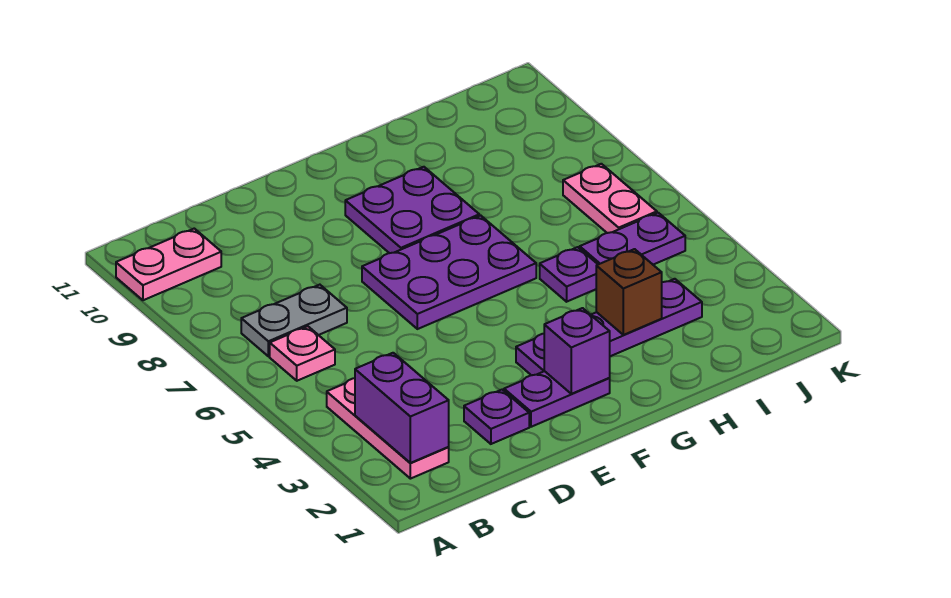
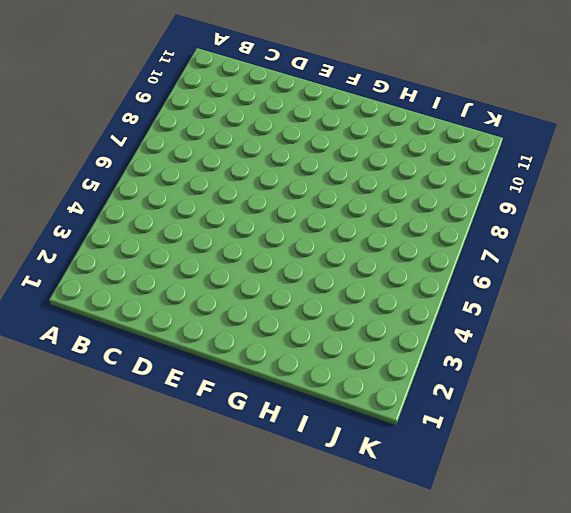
none -> pink 1x2 plate [116,229,221,300]
none -> pink 1x3 plate [327,378,449,479]
none -> pink 1x1 plate [270,326,335,381]

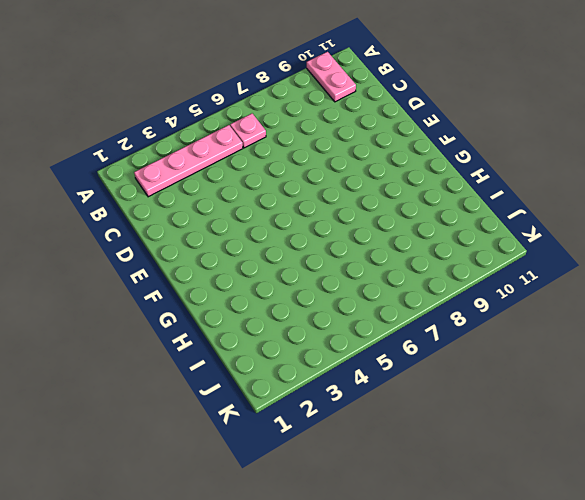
pink 1x4 plate [134,125,243,197] -> pink 1x3 plate [327,378,449,479]
none -> grey 1x2 plate [241,285,347,356]
none -> purple 1x1 plate [464,390,529,444]
none -> purple 1x2 plate [504,371,610,427]

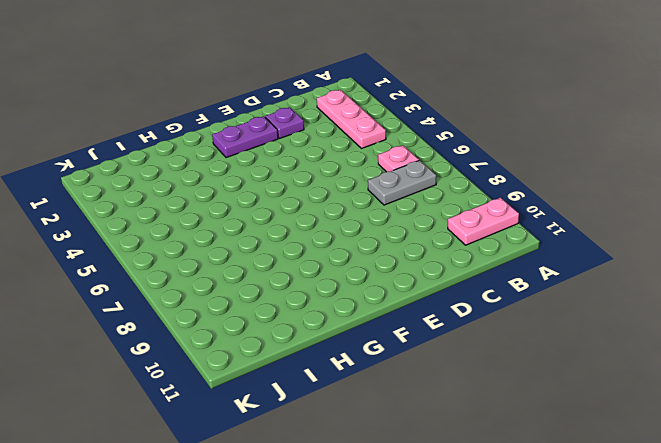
none -> purple 2x3 plate [362,216,536,329]
none -> purple 1x4 plate [516,279,702,375]
none -> purple 2x2 plate [345,167,479,253]

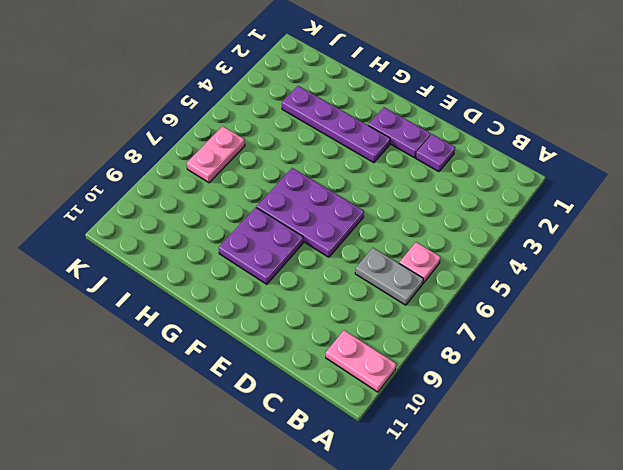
none -> pink 1x3 plate [327,378,449,479]
none -> purple 1x1 plate [540,247,598,302]
none -> purple 1x2 plate [580,213,685,265]

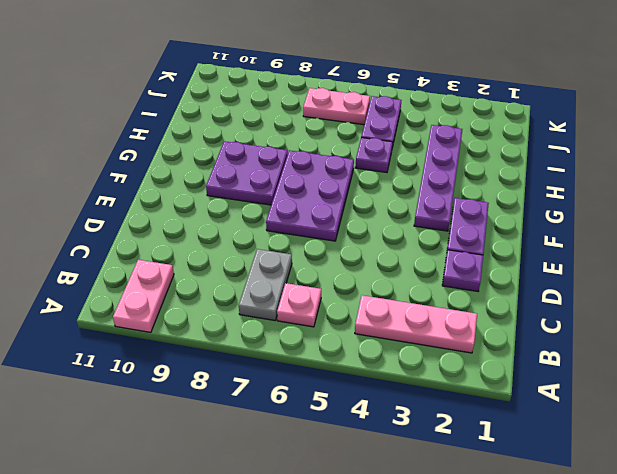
none -> purple 1x2 brick [355,353,449,463]
none -> purple 1x1 brick [544,308,610,394]
none -> brown 1x1 brick [596,249,662,335]

